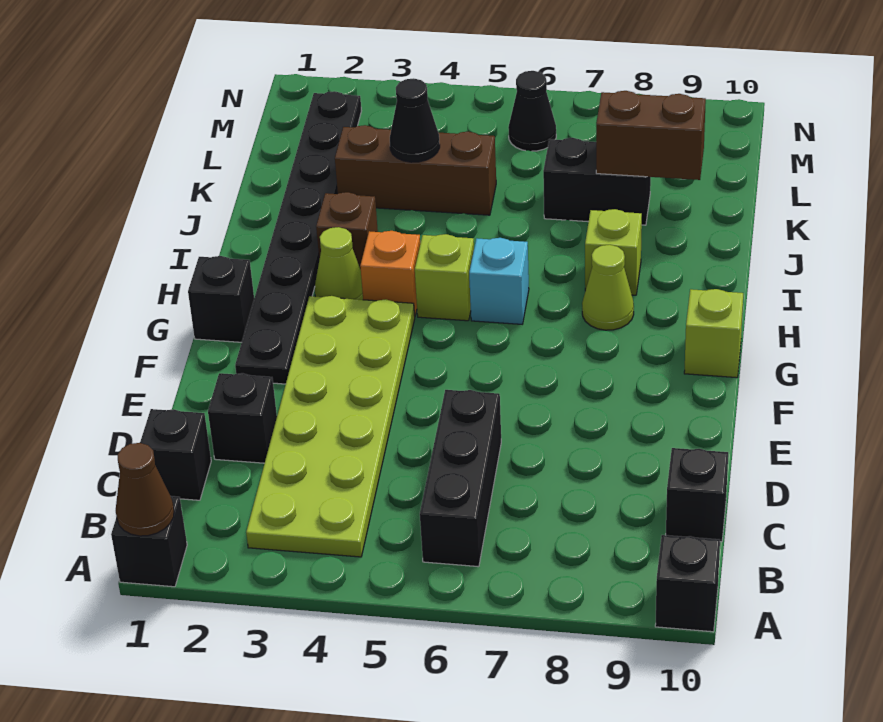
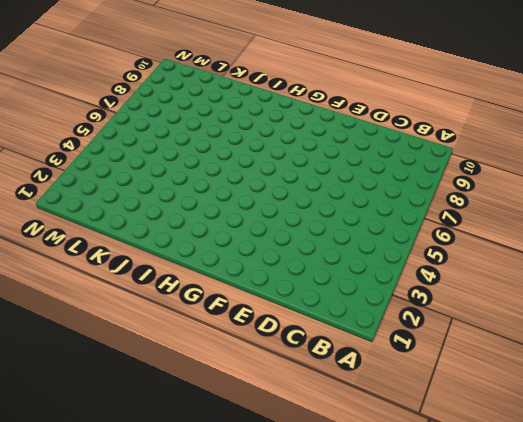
none -> black 1x1 brick [111,496,187,587]
none -> black 1x1 brick [655,535,720,632]
none -> lime 2x6 plate [246,296,415,557]

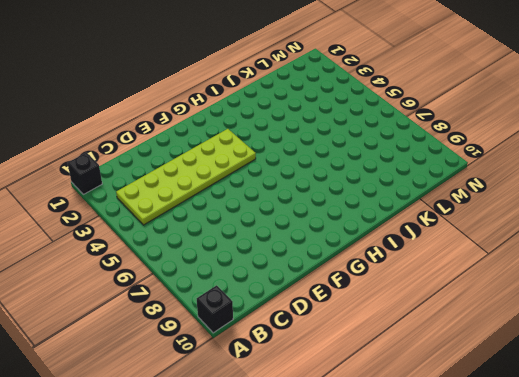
none -> black 1x3 brick [420,390,501,567]
none -> black 1x1 brick [140,409,211,500]
none -> black 1x1 brick [666,448,728,542]

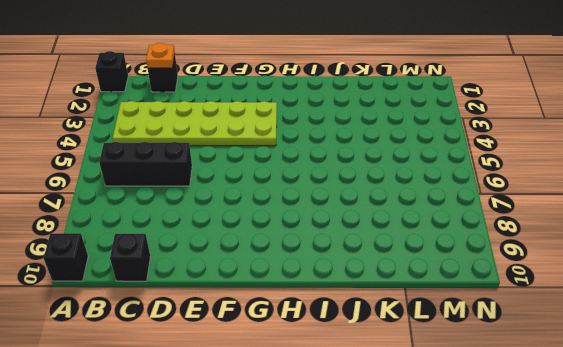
orange 1x1 plate [146,43,175,68] -> none
none -> black 1x1 brick [208,373,277,463]
none -> black 1x8 plate [235,91,361,384]
none -> black 1x1 brick [188,256,254,342]

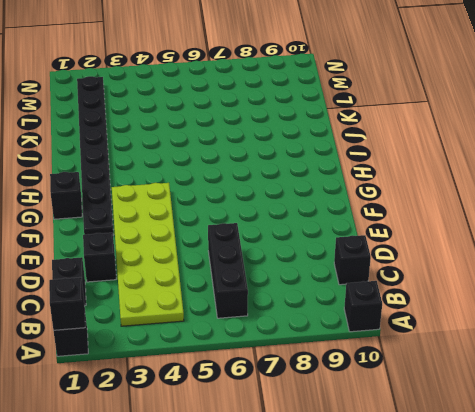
black 1x1 brick [49,277,85,330] -> brown 1x1 cone [116,443,174,536]
none -> lime 1x1 brick [684,289,743,378]
none -> lime 1x1 cone [315,227,363,300]
none -> orange 1x1 brick [360,231,420,316]

